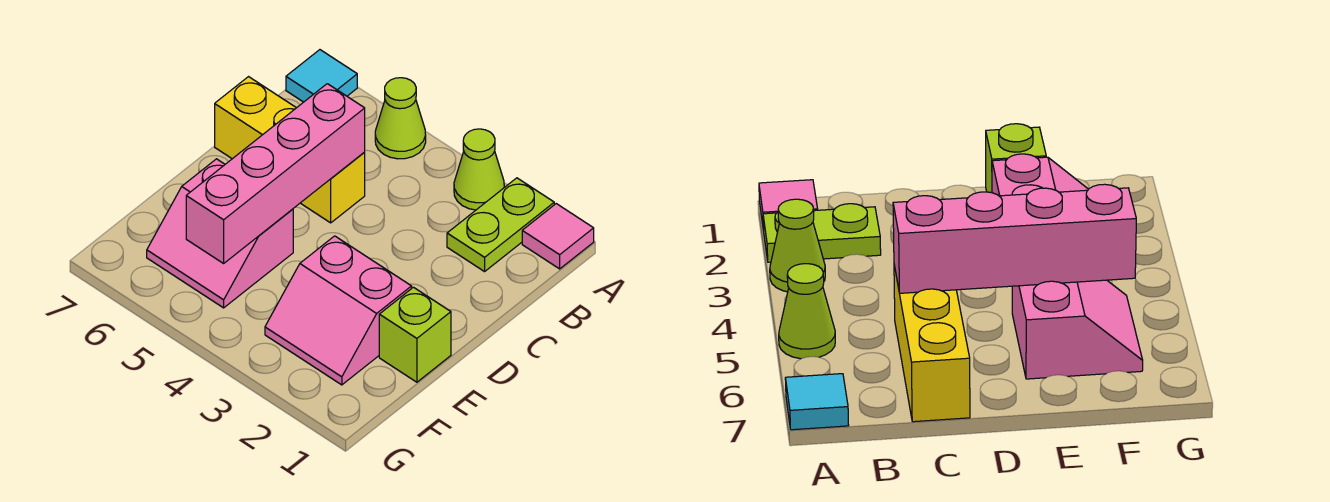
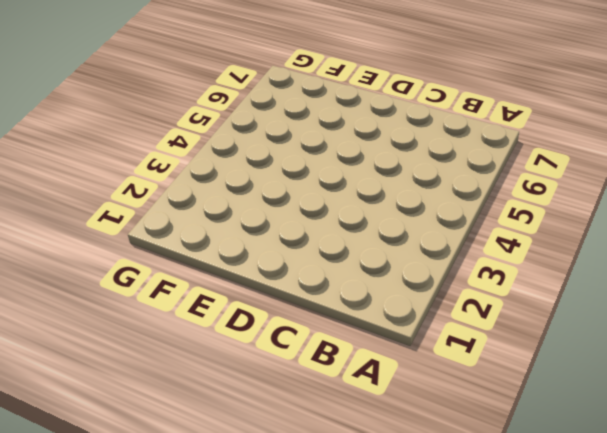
none -> pink 1x1 tile [522,204,594,269]
none -> lime 1x2 plate [447,178,554,272]

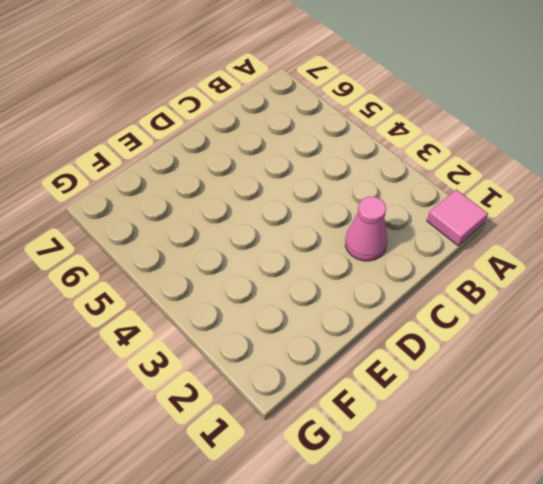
pink 1x1 cone [345,197,387,261] -> none
none -> lime 1x2 plate [447,178,554,272]
none -> lime 1x1 cone [454,129,504,210]

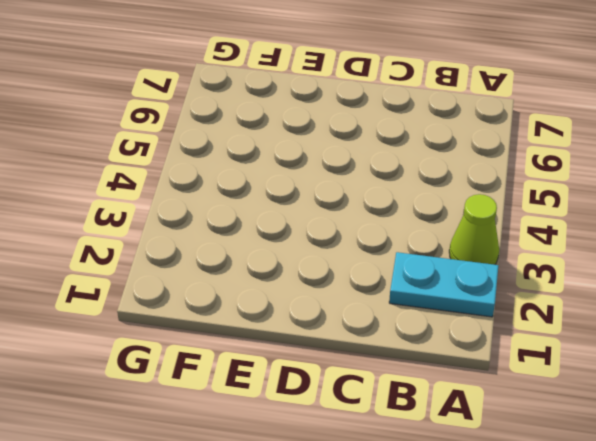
cyan 1x2 plate [389,252,499,317] -> lime 1x2 plate [447,178,554,272]
none -> pink 1x1 tile [522,204,594,269]
none -> lime 1x1 cone [375,78,426,159]

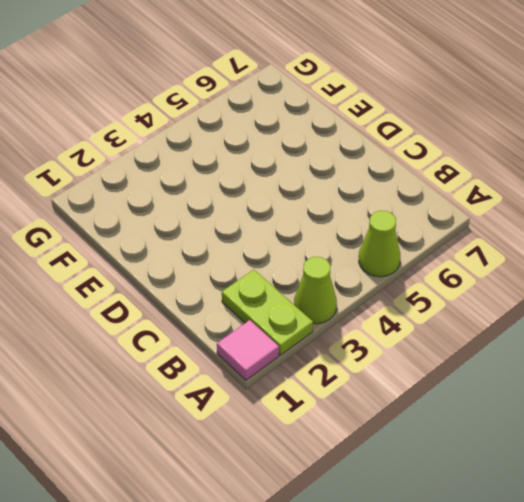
none -> cyan 1x1 tile [286,50,357,102]
none -> yellow 1x3 brick [215,77,365,223]

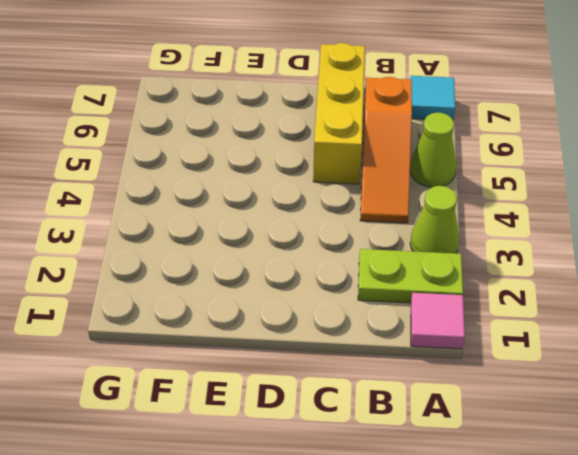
orange 1x3 slope [360,77,412,223] -> none
none -> lime 1x1 brick [379,287,451,382]
none -> pink 2x2 slope [265,236,412,385]

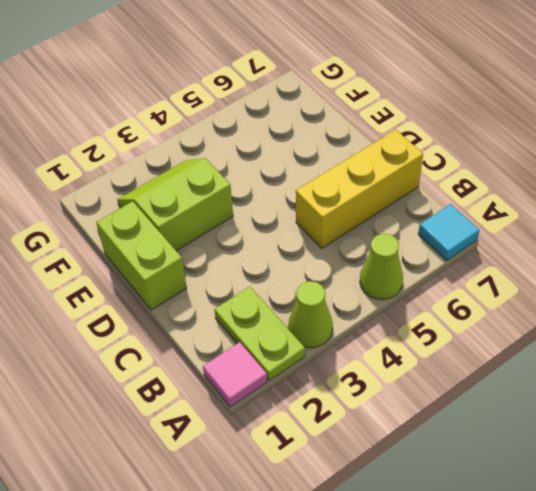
lime 1x2 brick [97,201,187,310] -> lime 1x1 brick [379,287,451,382]
lime 2x2 slope [117,158,233,251] -> pink 2x2 slope [265,236,412,385]
none -> pink 2x2 slope [147,159,293,308]
none -> pink 1x4 brick [186,84,365,263]

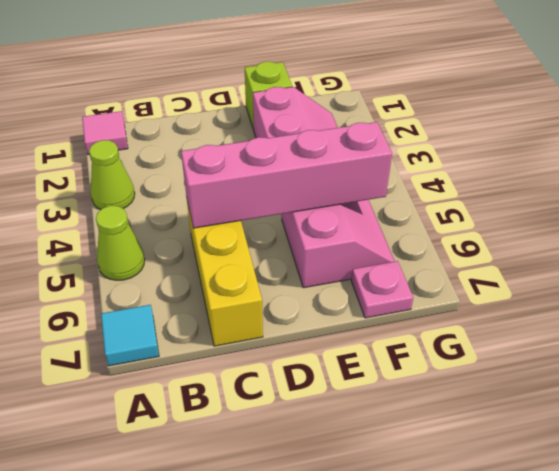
pink 1x1 plate [351,261,413,318] -> none
none -> lime 1x2 plate [447,178,554,272]

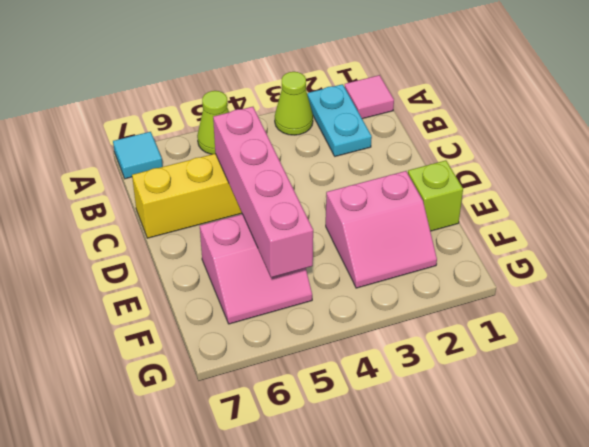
cyan 1x2 plate [307,84,372,156] -> lime 1x2 plate [447,178,554,272]

